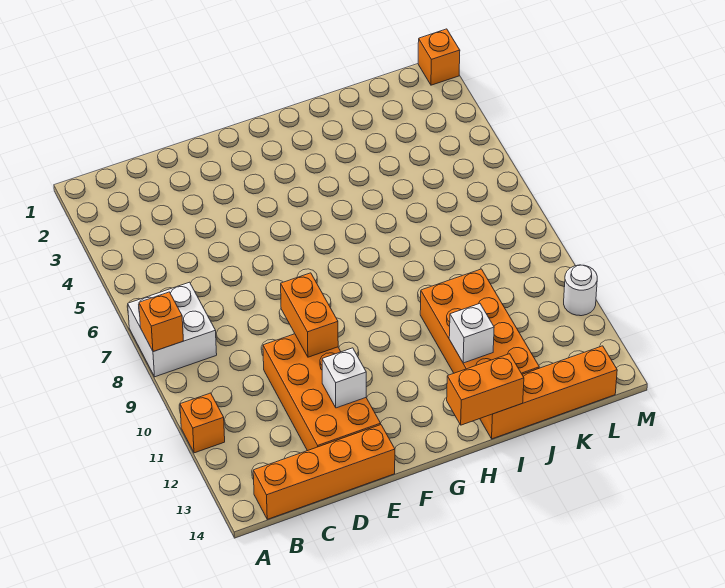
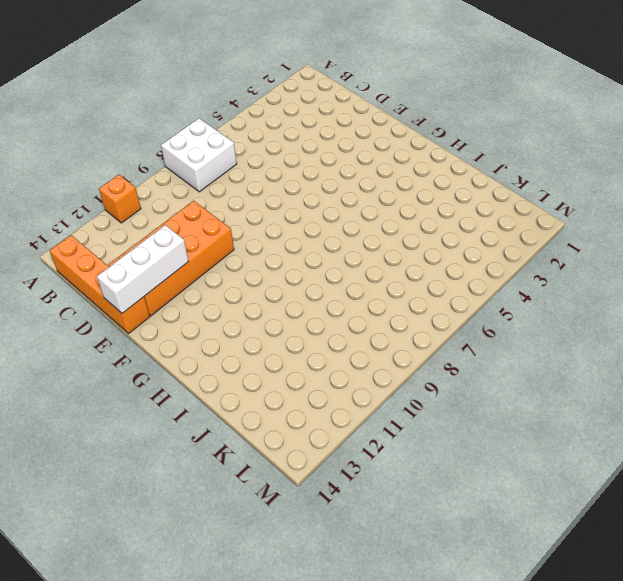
white 1x3 brick [97,225,189,313] -> white 1x1 brick [322,348,366,408]
none -> orange 2x4 brick [420,269,539,374]
none -> orange 1x4 brick [480,346,617,439]
none -> orange 1x1 brick [418,29,460,85]

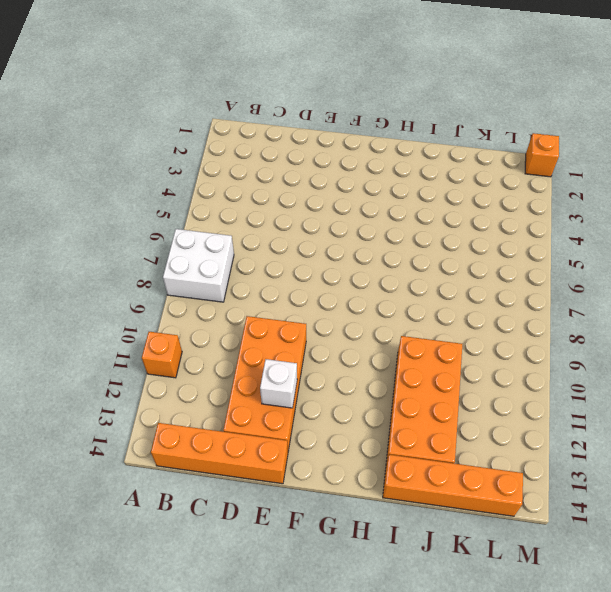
none -> white 1x1 round brick [564,265,597,316]
none -> orange 1x1 brick [139,292,183,352]
none -> orange 1x2 brick [281,273,338,357]

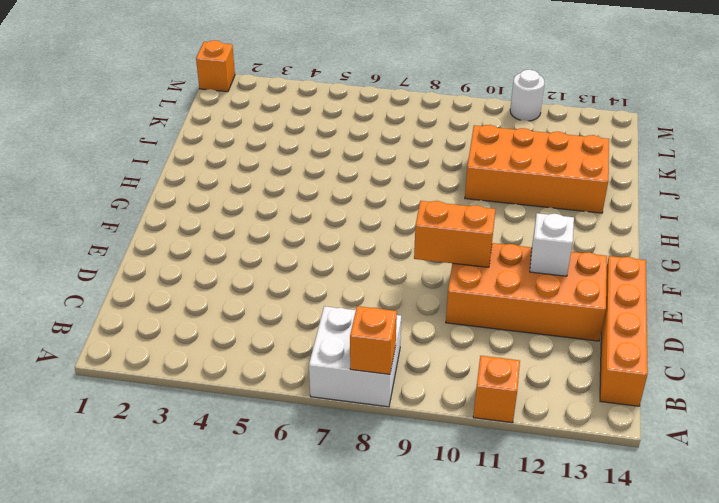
none -> orange 1x4 brick [480,346,617,439]
none -> orange 1x2 brick [447,354,524,425]
none -> white 1x1 brick [449,304,494,363]

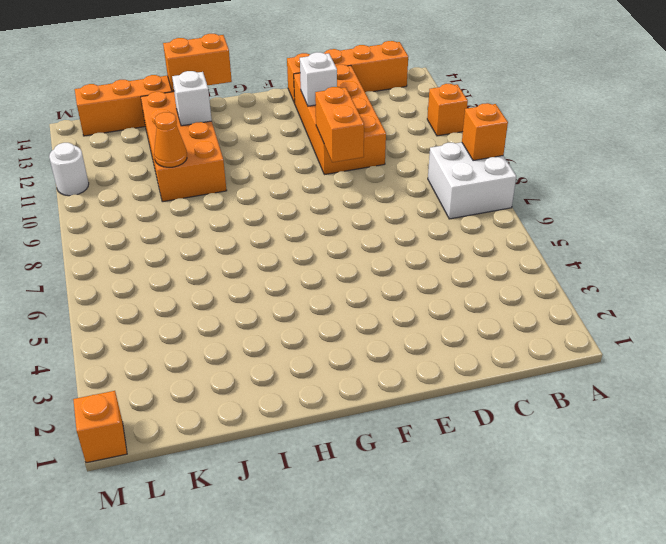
orange 1x1 cone [154,112,187,167] -> none

